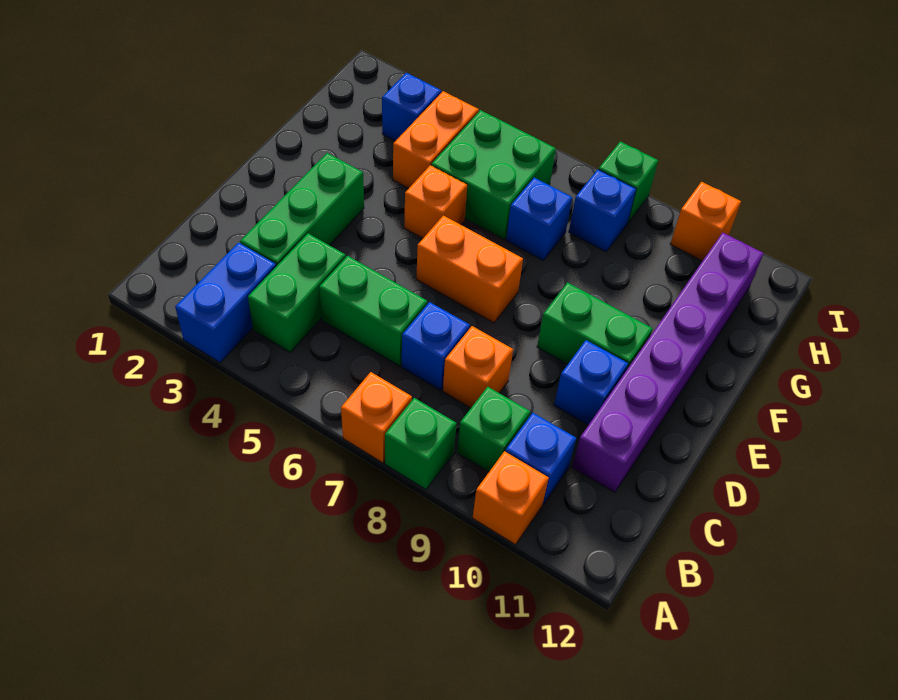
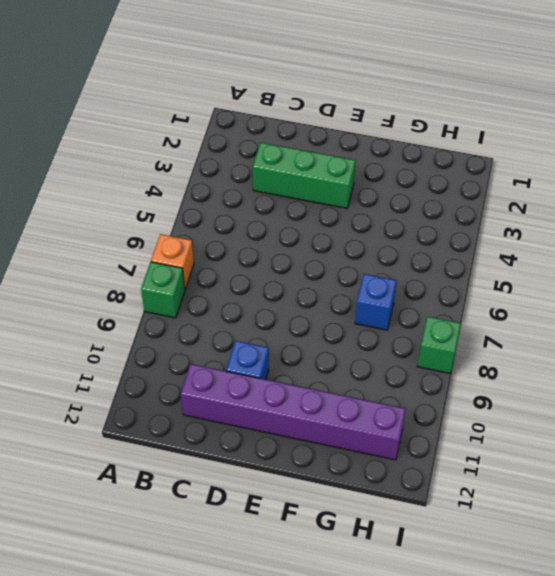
none -> blue 1x2 brick [175,243,276,363]
none -> orange 1x1 brick [473,451,549,545]
none -> green 1x2 brick [248,234,346,352]

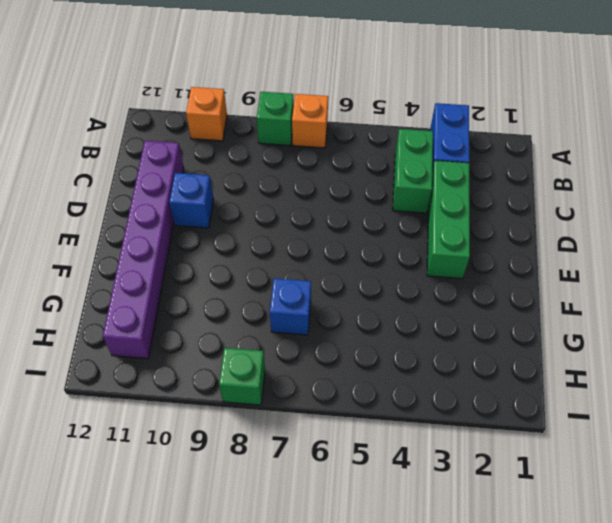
none -> green 1x1 brick [457,387,530,472]
none -> blue 1x1 brick [505,413,576,504]
none -> green 1x2 brick [319,256,427,366]

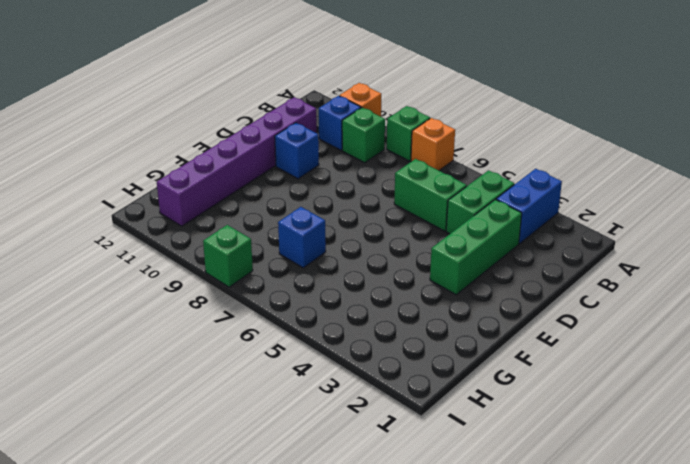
none -> blue 1x1 brick [402,302,470,390]
none -> orange 1x1 brick [443,326,513,408]
none -> orange 1x2 brick [416,216,523,323]

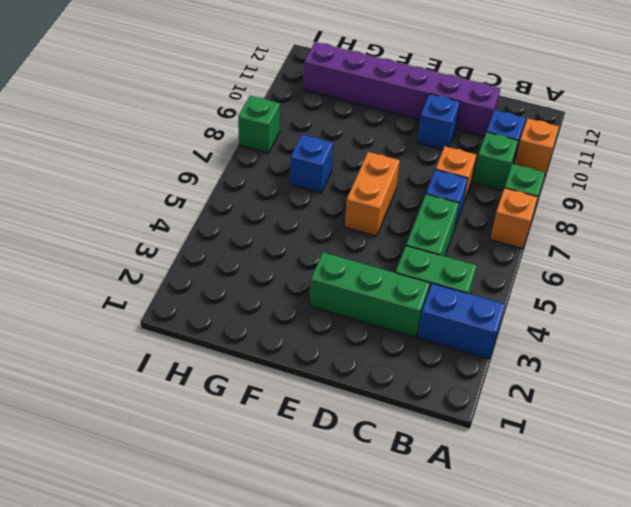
none -> green 1x2 brick [537,283,653,369]
none -> orange 1x1 brick [404,165,467,238]
none -> orange 1x2 brick [393,91,479,188]

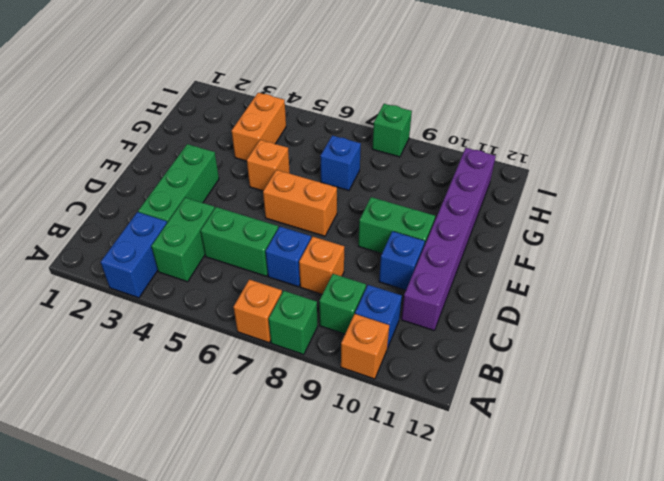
none -> green 2x2 brick [431,110,556,239]
none -> blue 1x1 brick [382,73,441,141]
none -> blue 1x1 brick [569,169,636,252]

